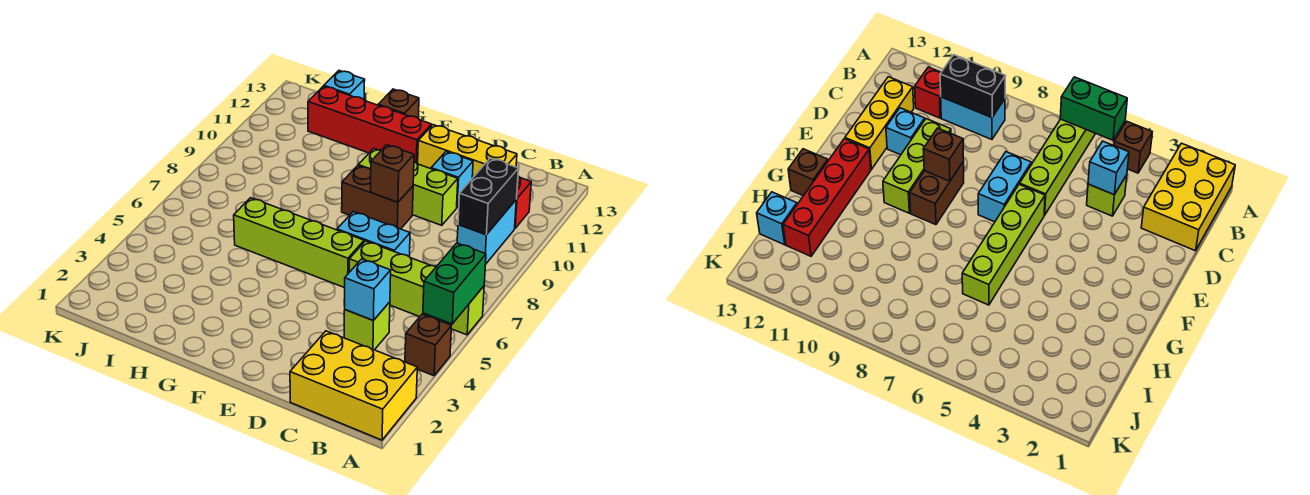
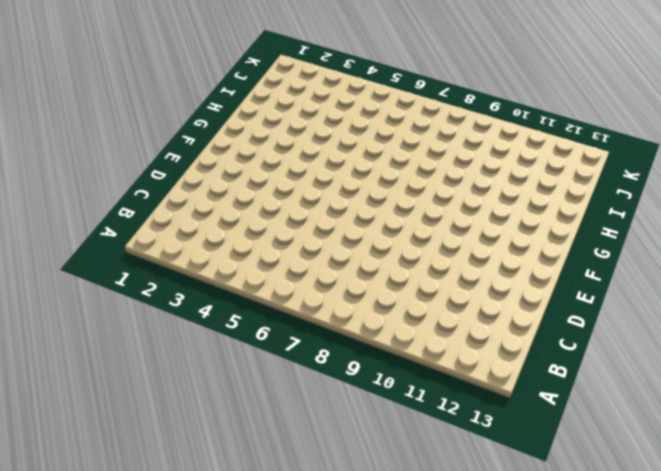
none -> yellow 2x3 brick [290,331,417,440]
none -> brown 1x1 brick [405,314,451,376]
none -> lime 1x4 brick [349,241,484,335]

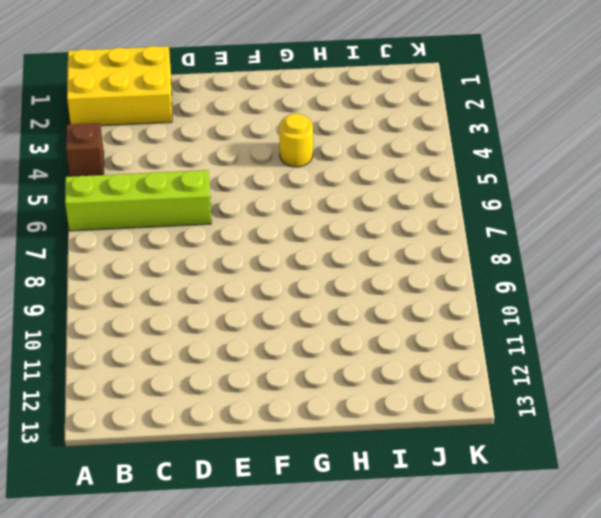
yellow 1x1 round brick [279,113,313,167] -> none
none -> cyan 1x2 brick [457,200,516,263]
none -> red 1x1 brick [515,176,531,228]
none -> lime 1x1 brick [344,302,390,350]

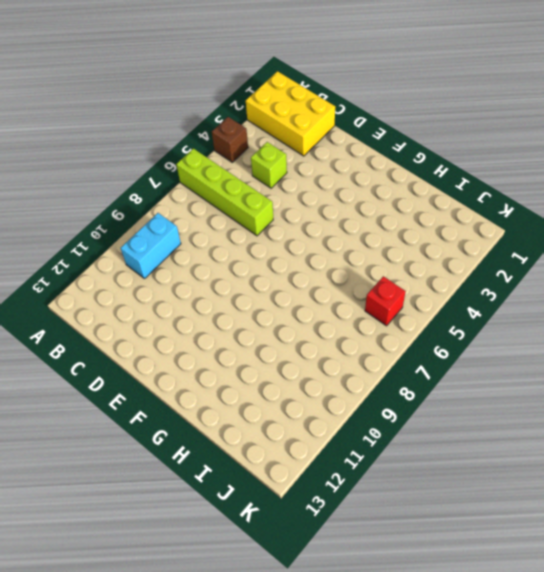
red 1x1 brick [365,276,406,326] -> red 1x1 brick moved to [515,176,531,228]
none -> yellow 1x3 brick [418,125,517,178]
none -> cyan 1x2 brick [337,212,410,256]
none -> lime 1x3 brick [358,149,458,225]

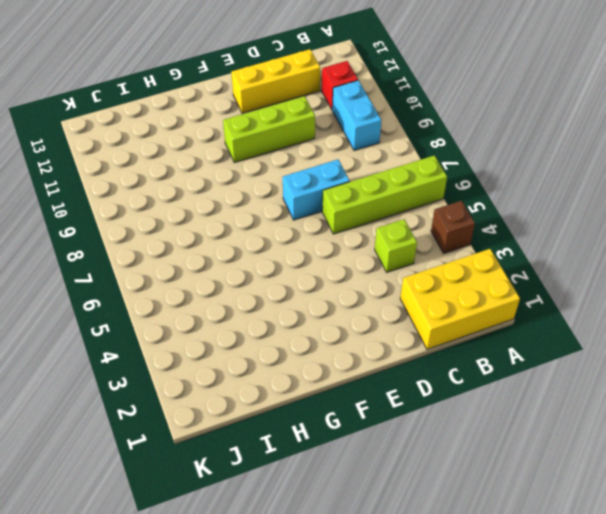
none -> cyan 1x1 brick [431,152,473,207]
none -> lime 1x4 brick [234,198,364,288]
none -> brown 1x2 brick [342,166,413,229]

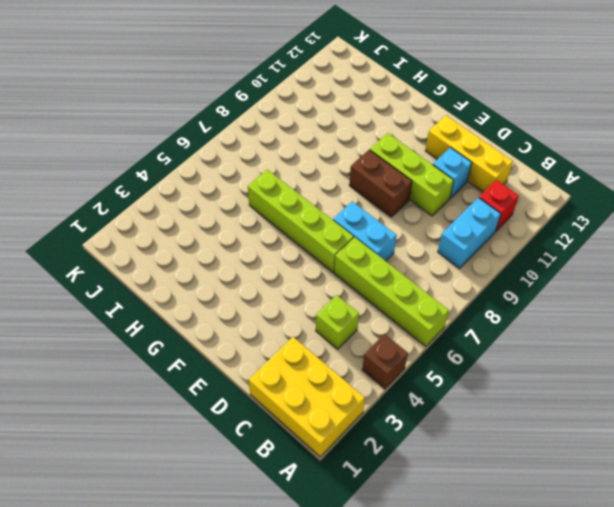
none -> red 1x4 brick [308,86,432,164]
none -> brown 1x1 brick [378,89,419,118]
none -> cyan 1x1 brick [324,71,365,99]

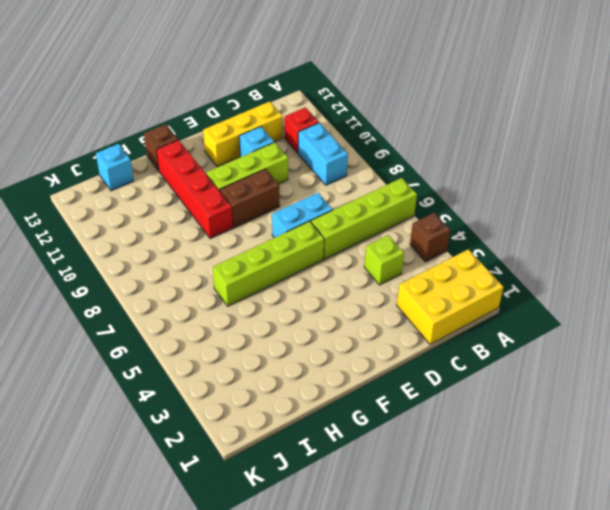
red 1x4 brick [156,140,233,239] -> red 1x4 brick turned to [308,86,432,164]
none -> green 1x2 brick [423,243,486,324]
none -> black 1x2 brick [458,158,519,235]
none -> cyan 1x1 brick [345,259,391,321]

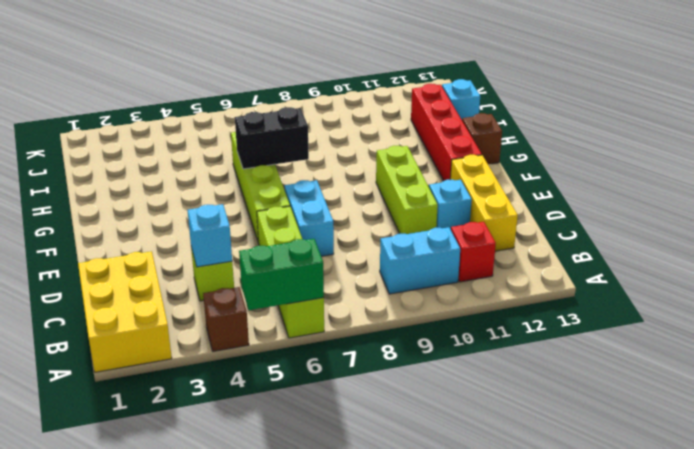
black 1x2 brick [235,107,309,169] -> black 1x2 brick moved to [458,158,519,235]
none -> brown 1x2 brick [342,166,413,229]
none -> brown 1x1 brick [371,145,414,202]

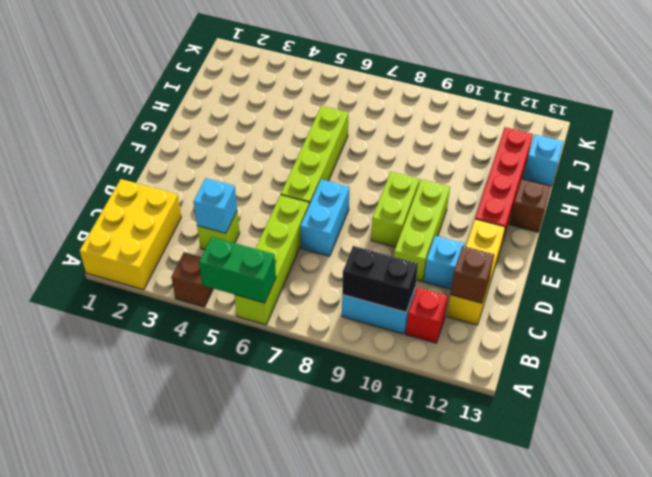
brown 1x1 brick [450,246,494,303] -> brown 1x1 brick moved to [371,145,414,202]
lime 1x2 brick [371,172,419,247] -> brown 1x2 brick [342,166,413,229]

